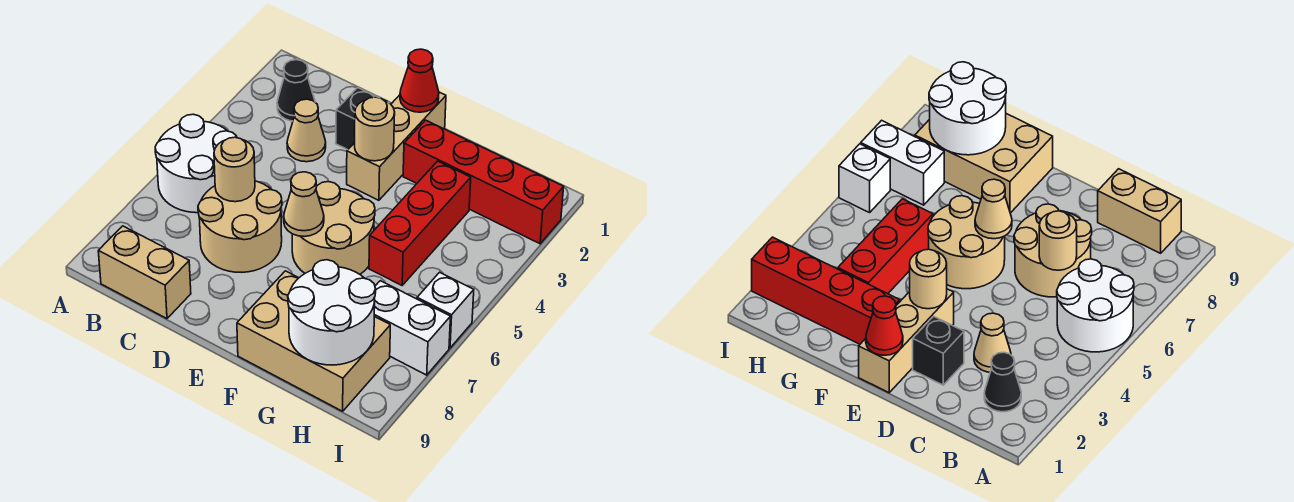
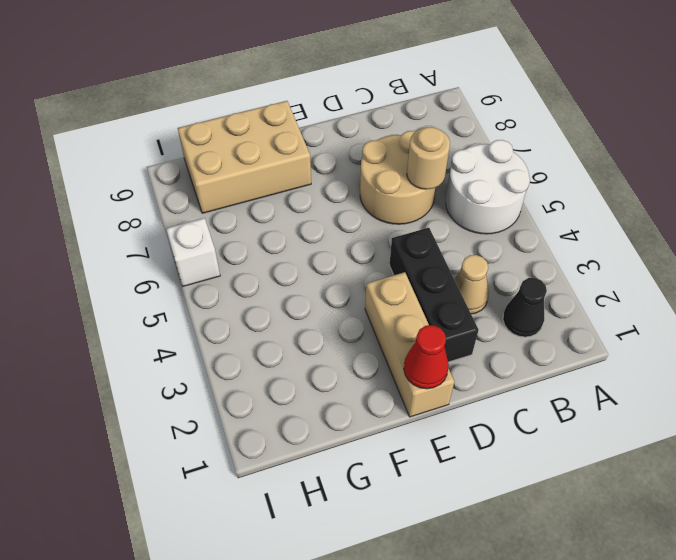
black 1x3 brick [389,228,479,362] -> black 1x1 brick [336,88,379,150]
none -> tan 1x2 brick [98,226,191,319]
none -> tan 2x2 round brick [292,182,375,274]
none -> red 1x4 brick [403,120,564,244]

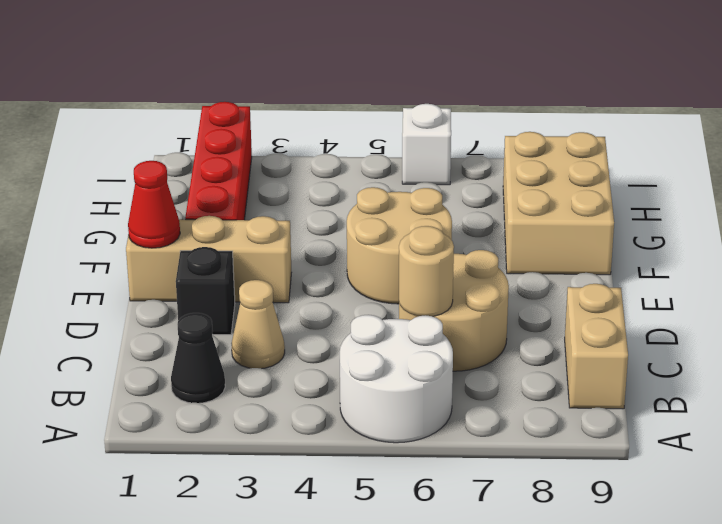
none -> red 1x3 brick [369,161,471,285]
none -> white 1x2 brick [374,281,451,375]
none -> tan 1x1 round brick [355,97,395,161]

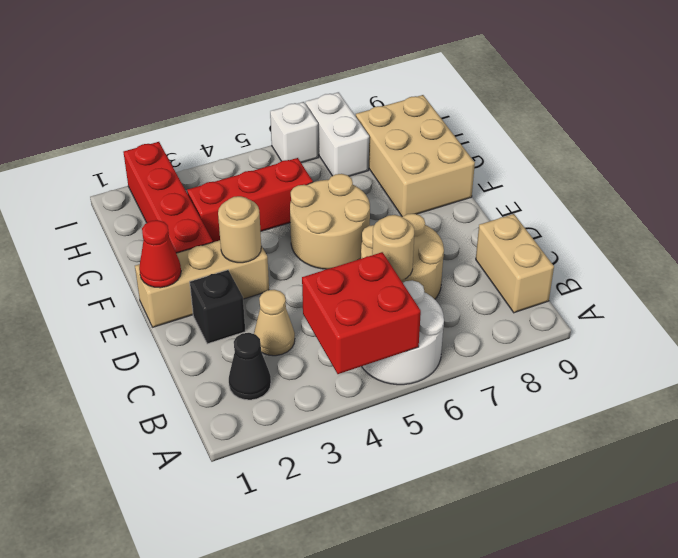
red 2x2 brick [302,252,421,374] -> none
none -> tan 1x1 cone [284,172,324,237]
none -> white 2x2 round brick [288,260,376,365]

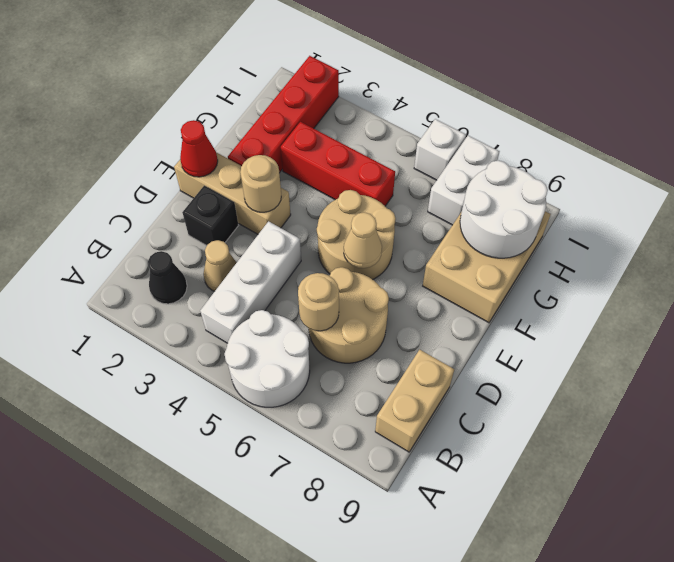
white 1x3 brick [200,221,301,343] -> none

